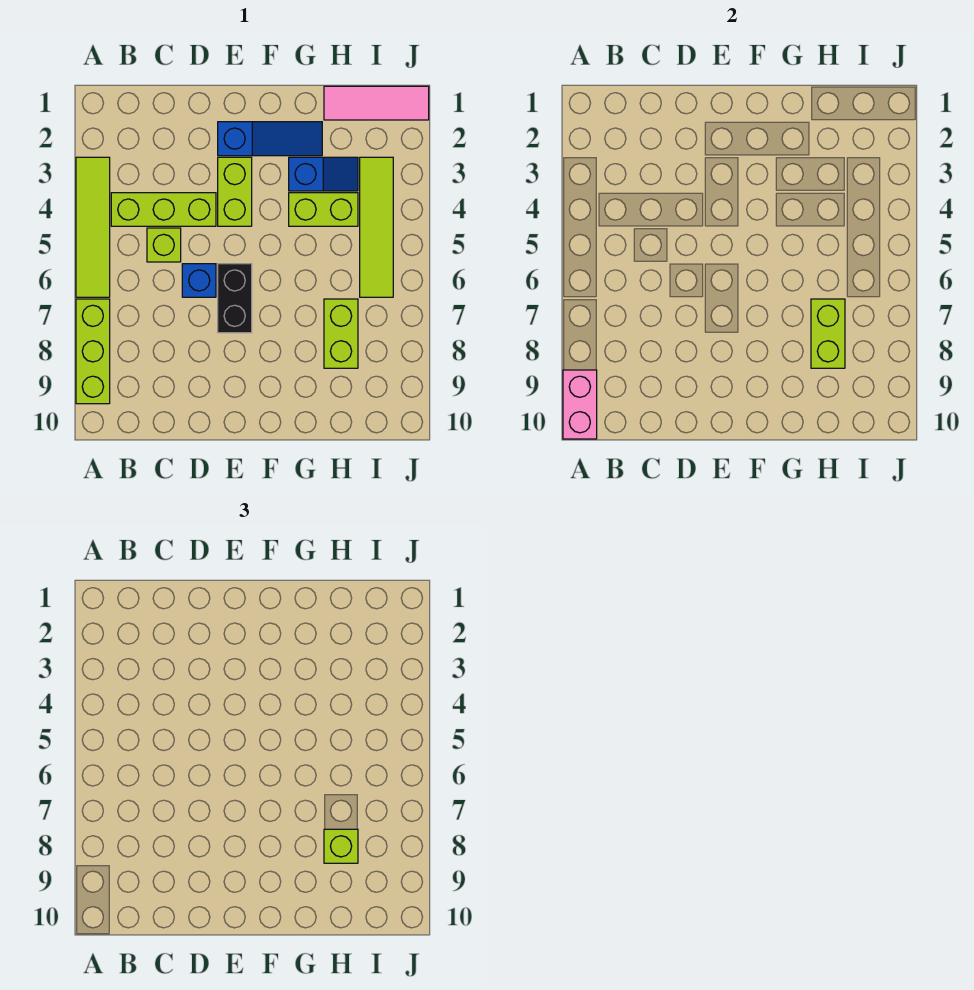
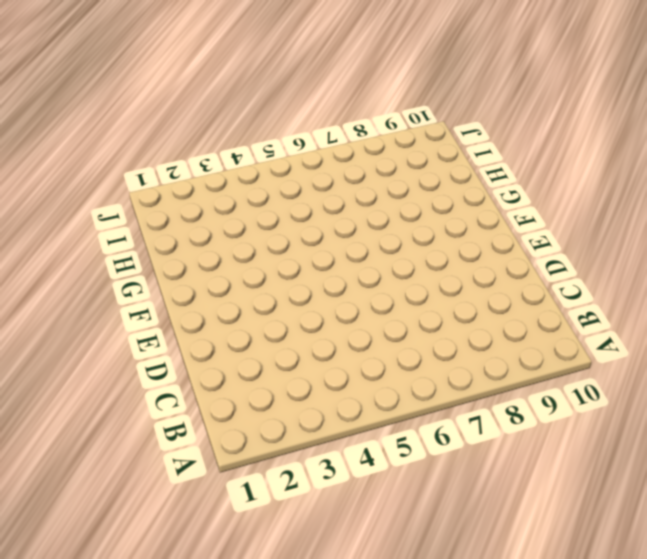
none -> lime 1x4 tile [76,157,110,297]
none -> lime 1x3 brick [76,299,110,404]
none -> lime 1x3 brick [111,193,216,226]

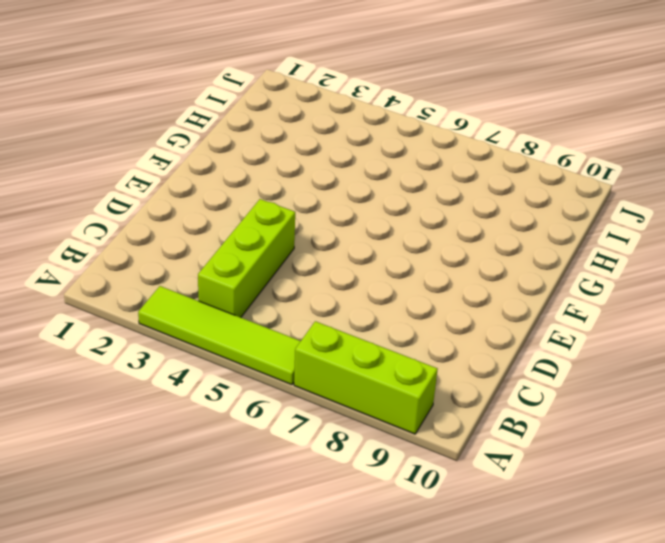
none -> lime 1x1 brick [147,228,181,262]
none -> blue 1x1 brick [182,264,216,297]
none -> blue 1x3 slope [218,122,322,156]

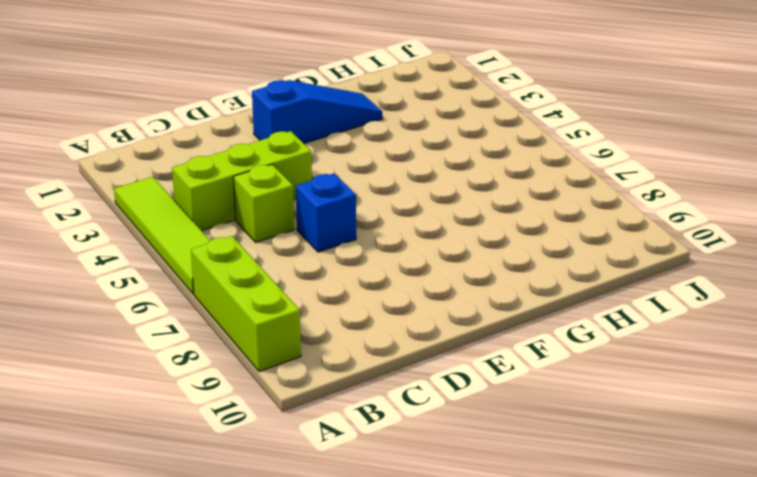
none -> lime 1x2 brick [218,157,252,226]
none -> black 1x2 brick [218,264,252,333]
none -> blue 1x2 slope [289,157,358,191]

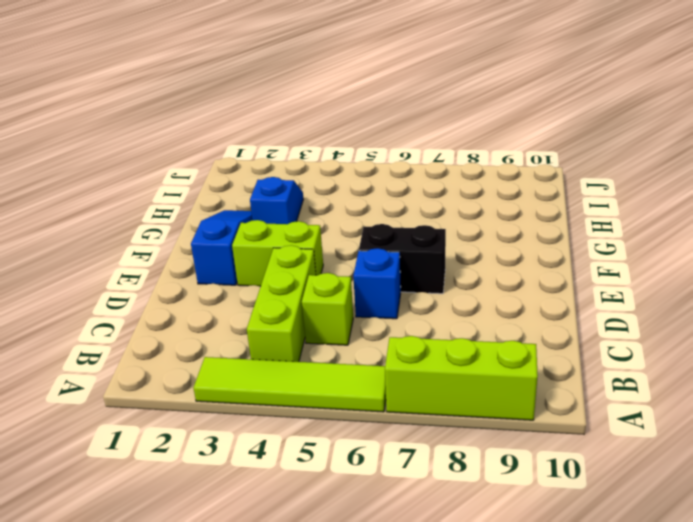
none -> lime 1x2 brick [289,193,358,226]
none -> pink 1x3 tile [324,86,429,120]
none -> lime 1x2 brick [324,299,358,368]

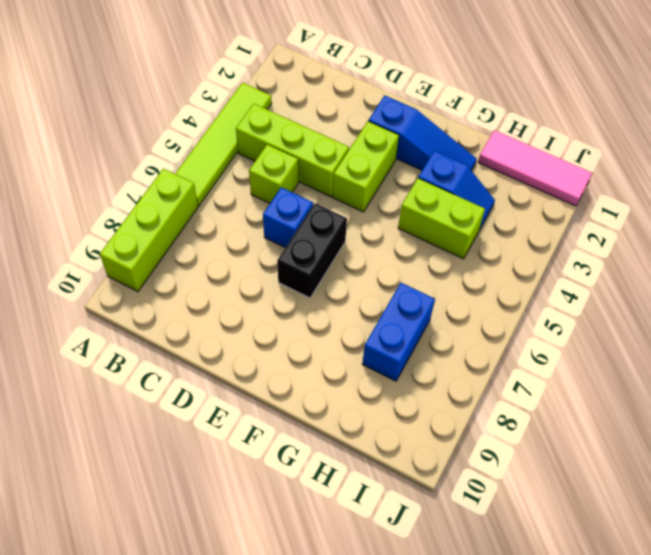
blue 1x2 brick [362,283,435,381] -> lime 1x2 brick [324,299,358,368]
none -> lime 1x4 tile [360,157,393,297]
none -> pink 1x2 brick [563,370,597,439]
none -> lime 1x2 brick [811,299,845,368]

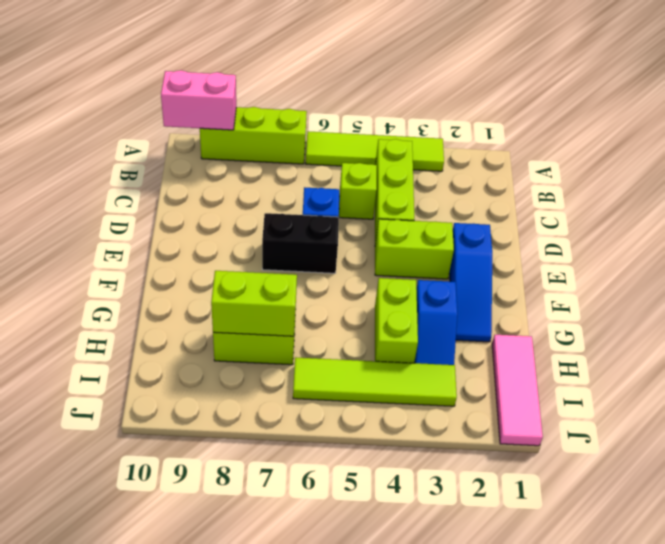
none -> lime 1x1 brick [324,829,358,863]

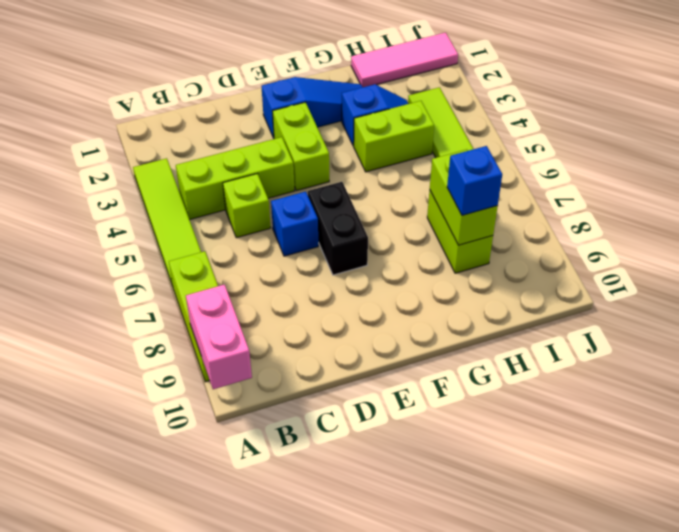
blue 1x1 brick [447,146,502,215] -> lime 1x1 brick [324,829,358,863]

